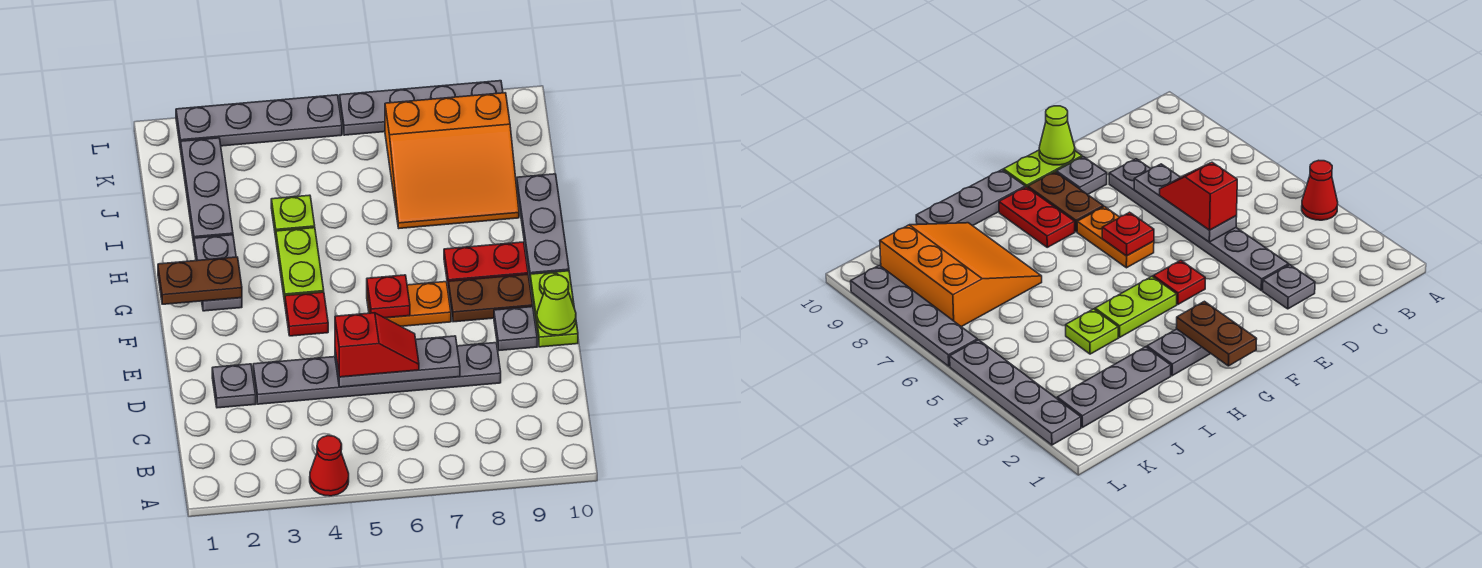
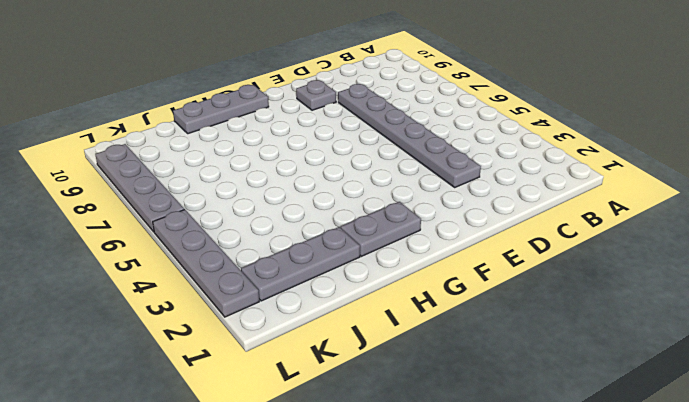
none -> red 1x1 cone [310,436,349,496]
none -> grey 1x1 plate [212,364,256,408]
none -> lime 1x2 plate [530,271,578,347]

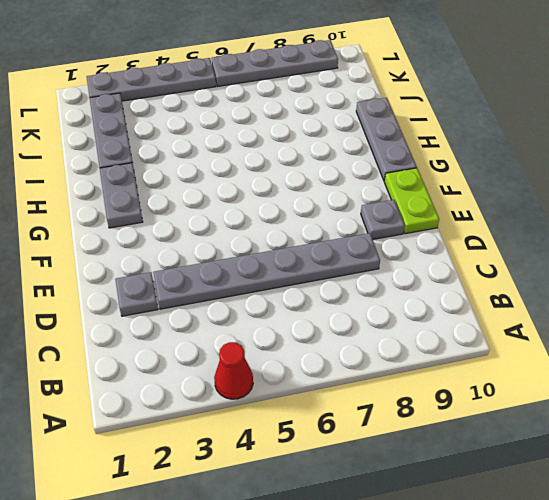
none -> red 1x1 plate [285,292,328,336]
none -> orange 1x2 plate [367,282,451,326]
none -> brown 1x2 plate [449,274,533,322]

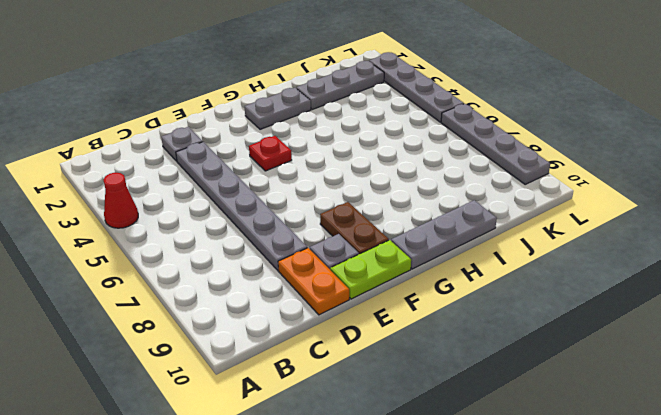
orange 1x2 plate [278,248,349,315] -> orange 1x2 plate moved to [367,282,451,326]
none -> lime 1x2 plate [276,228,324,301]
none -> red 1x2 plate [444,242,528,289]
none -> lime 1x1 plate [271,195,315,237]

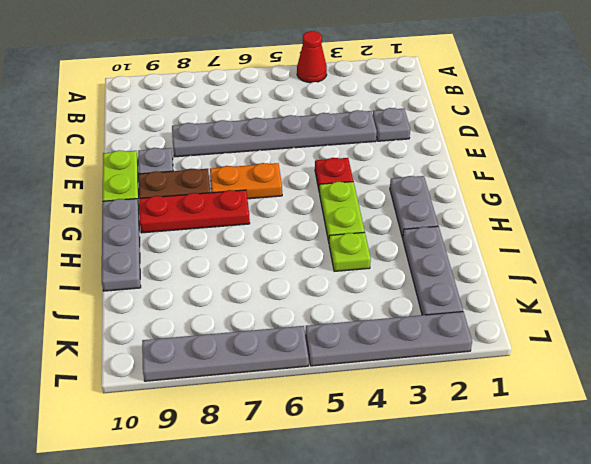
red 1x3 plate [139,190,250,233] -> red 1x2 plate [444,242,528,289]
none -> orange 3x3 slope [385,93,519,228]
none -> grey 1x3 plate [335,336,460,387]
none -> lime 1x1 cone [537,275,576,335]

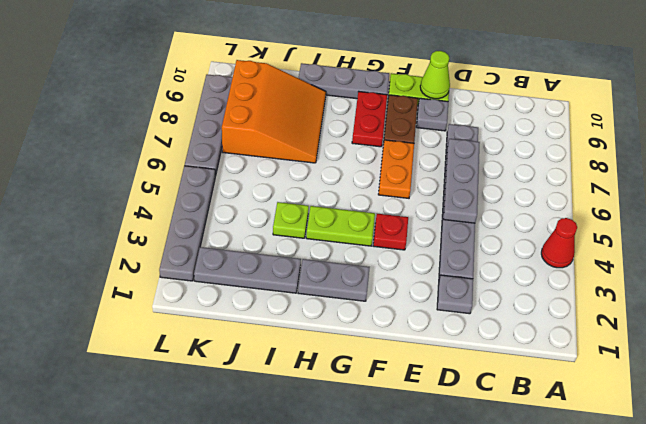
none -> red 1x1 plate [367,275,410,318]
none -> brown 1x2 plate [158,257,242,304]
none -> red 1x2 slope [335,313,419,377]

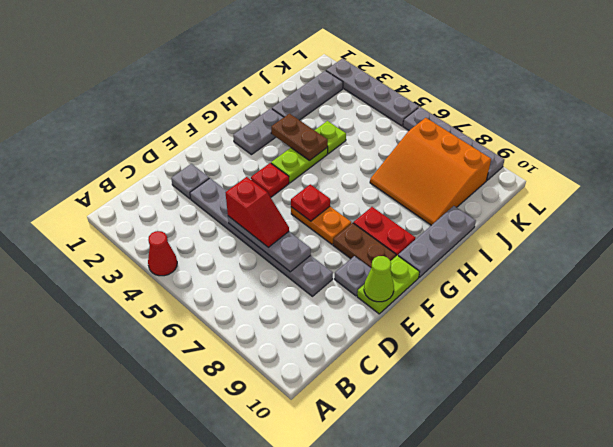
brown 1x2 plate [271,114,328,160] -> brown 1x2 plate moved to [158,257,242,304]

